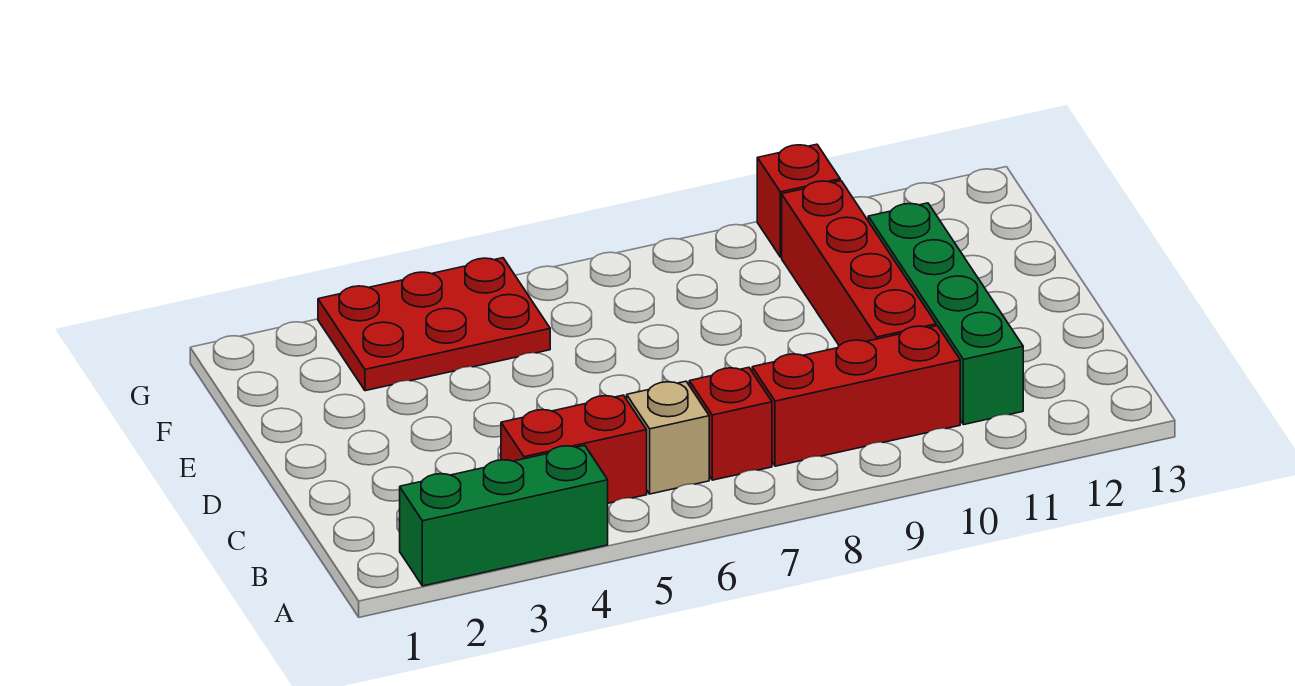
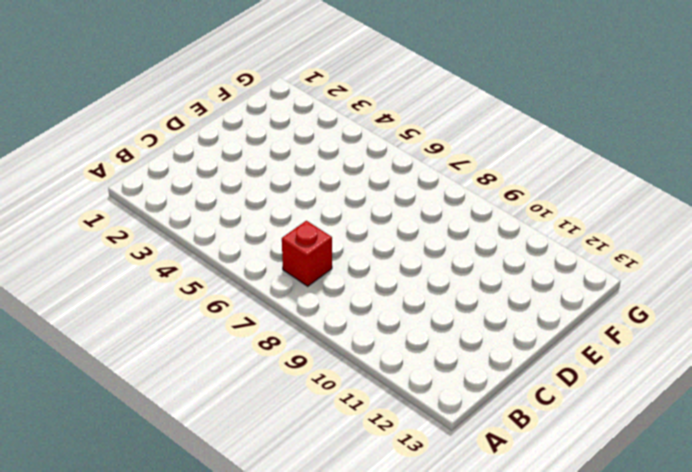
none -> green 1x3 brick [400,445,608,586]
none -> red 1x2 brick [501,395,647,503]

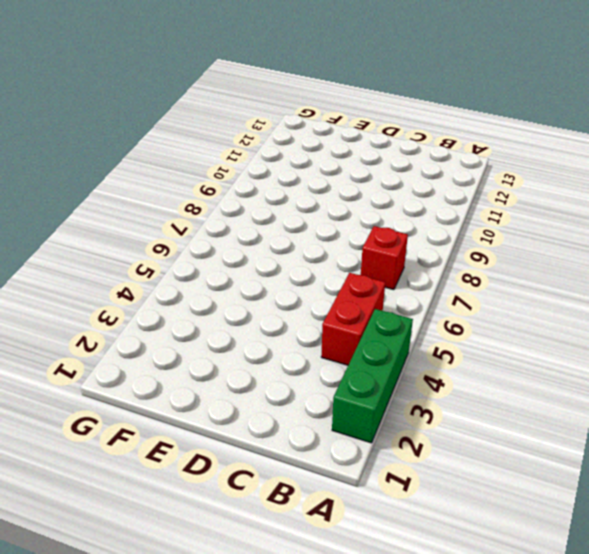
none -> tan 1x1 brick [627,381,709,494]
none -> red 1x3 brick [752,326,960,466]

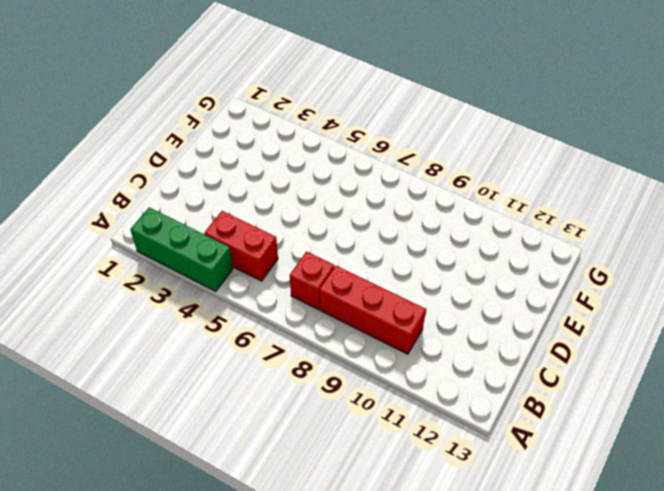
none -> tan 1x1 brick [627,381,709,494]
none -> green 1x4 brick [868,203,1023,425]

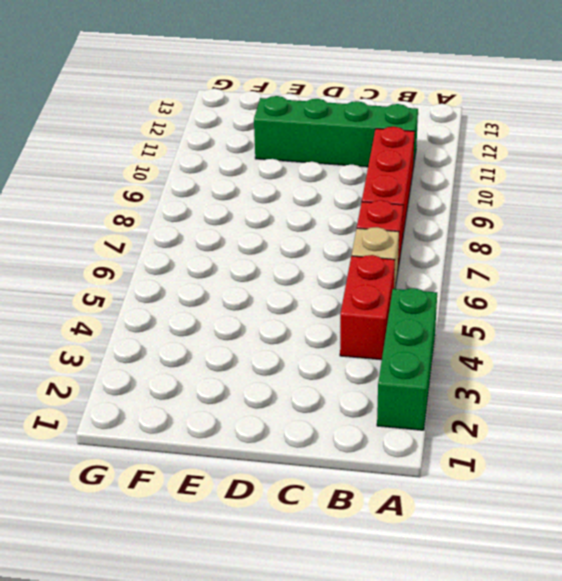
none -> red 1x4 brick [782,181,936,346]
none -> red 2x3 plate [318,258,550,391]

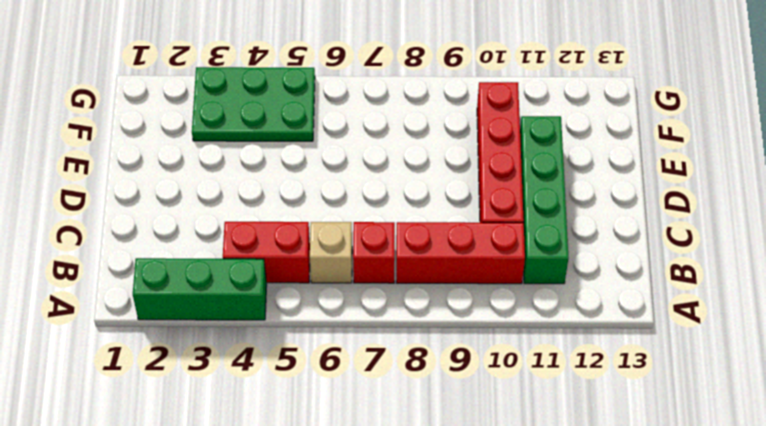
green 2x3 plate [192,67,315,141] -> red 2x3 plate [318,258,550,391]
none -> red 1x1 brick [757,144,840,257]

